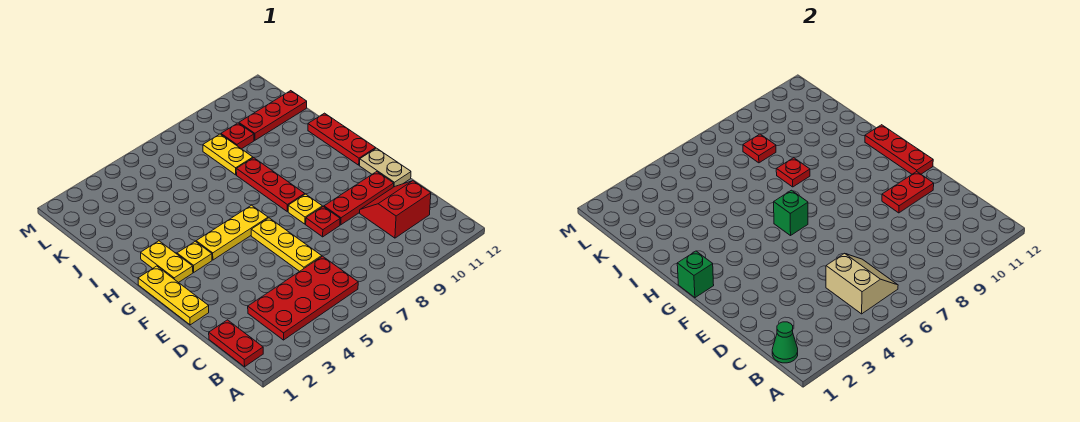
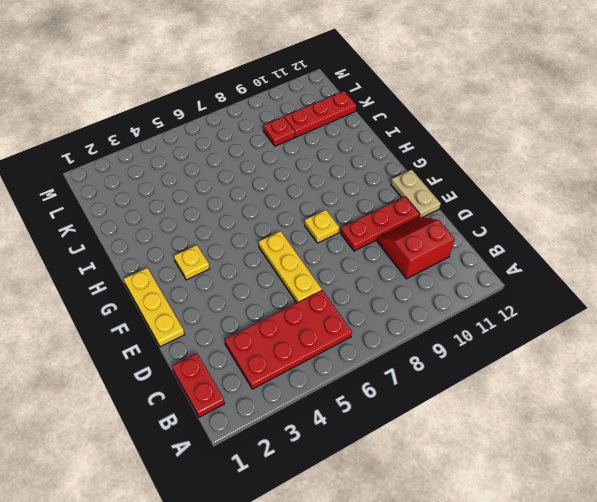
none -> red 1x1 plate [306,207,340,237]
none -> yellow 1x2 plate [141,241,193,283]
none -> yellow 1x3 plate [196,205,268,260]

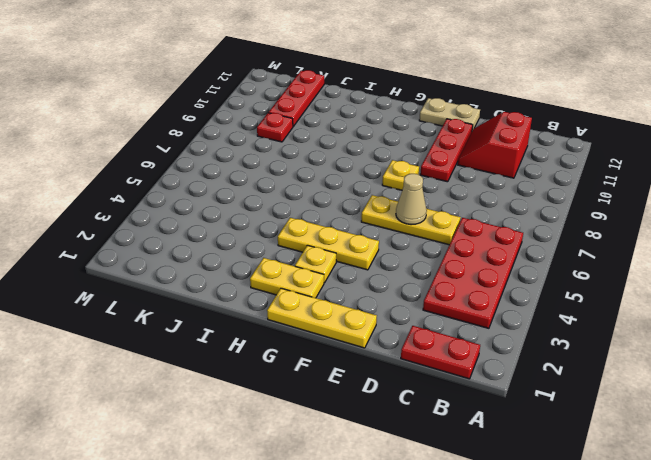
tan 1x1 cone [396,174,427,225] -> none
yellow 1x3 plate [278,218,379,270] -> yellow 1x3 plate turned to [196,205,268,260]
none -> red 1x1 plate [306,207,340,237]
none -> red 1x3 plate [236,158,305,212]
none -> red 1x3 plate [308,113,376,165]

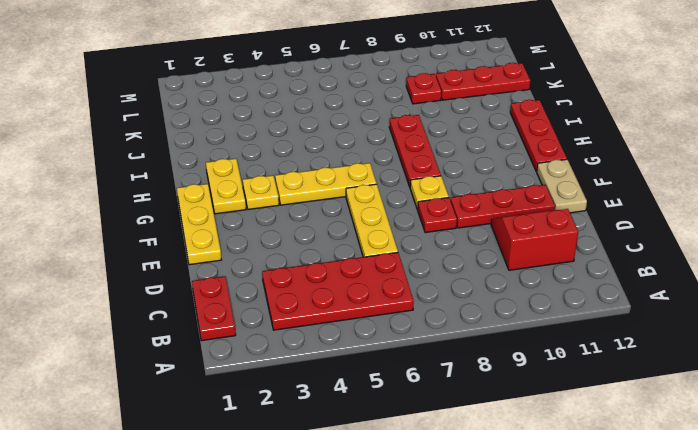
none -> yellow 1x2 plate [203,134,253,175]
none -> green 1x1 cone [772,322,798,363]
none -> tan 2x2 slope [826,253,898,314]

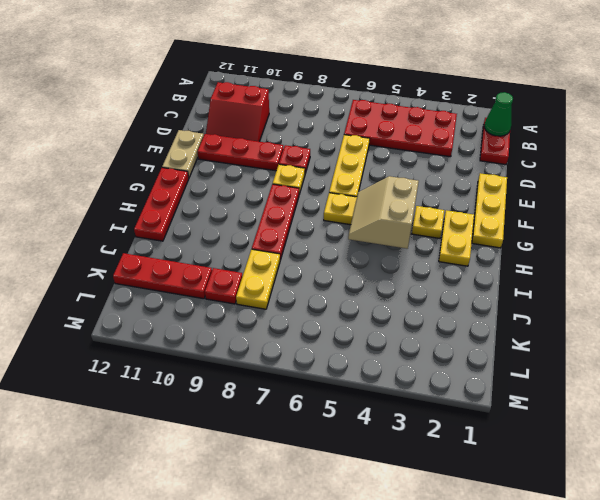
tan 2x2 slope [348,176,419,249] -> tan 2x2 slope moved to [826,253,898,314]
none -> red 1x2 plate [882,172,934,213]
none -> red 1x3 plate [865,125,933,174]
none -> green 1x1 brick [677,251,714,298]

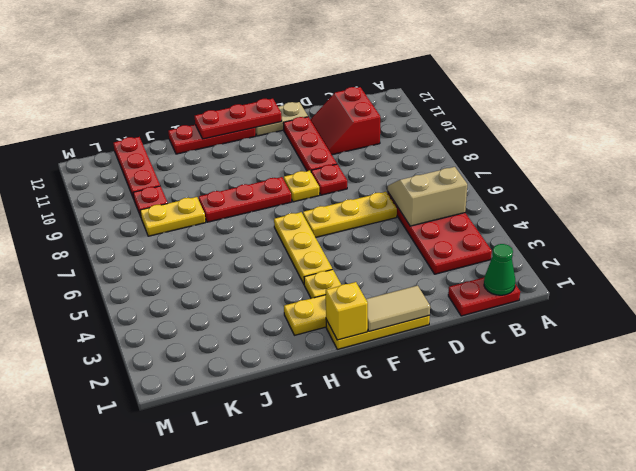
tan 1x2 tile [366,286,430,331] -> none
yellow 1x1 brick [326,282,368,340] -> green 1x1 brick [677,251,714,298]
none -> red 1x2 plate [882,172,934,213]
none -> green 1x1 brick [774,190,808,236]
none -> red 1x1 plate [776,158,810,187]

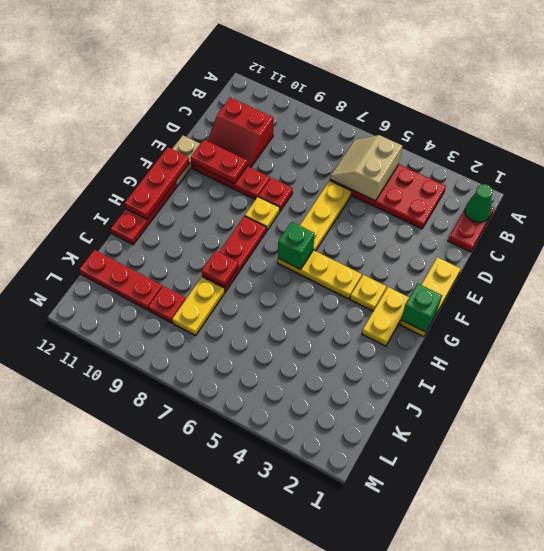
none -> red 1x1 plate [743,134,776,163]

